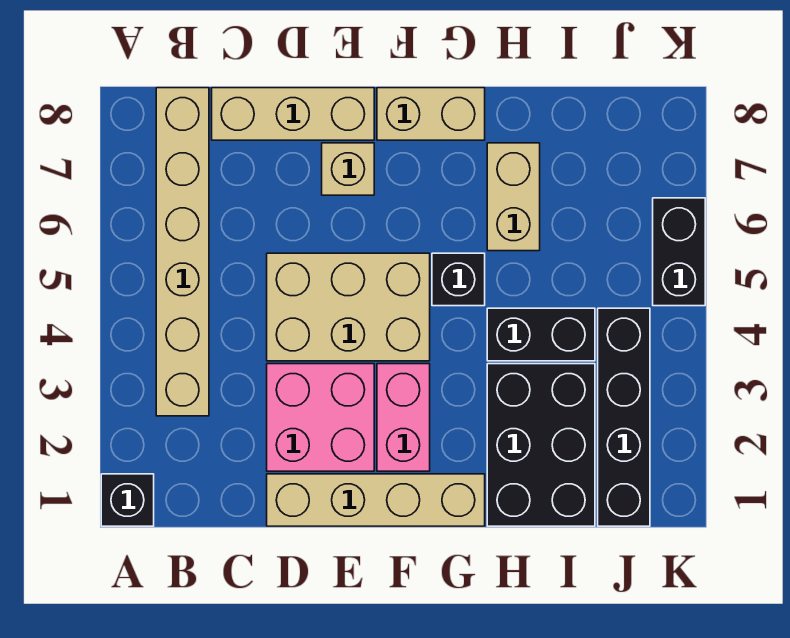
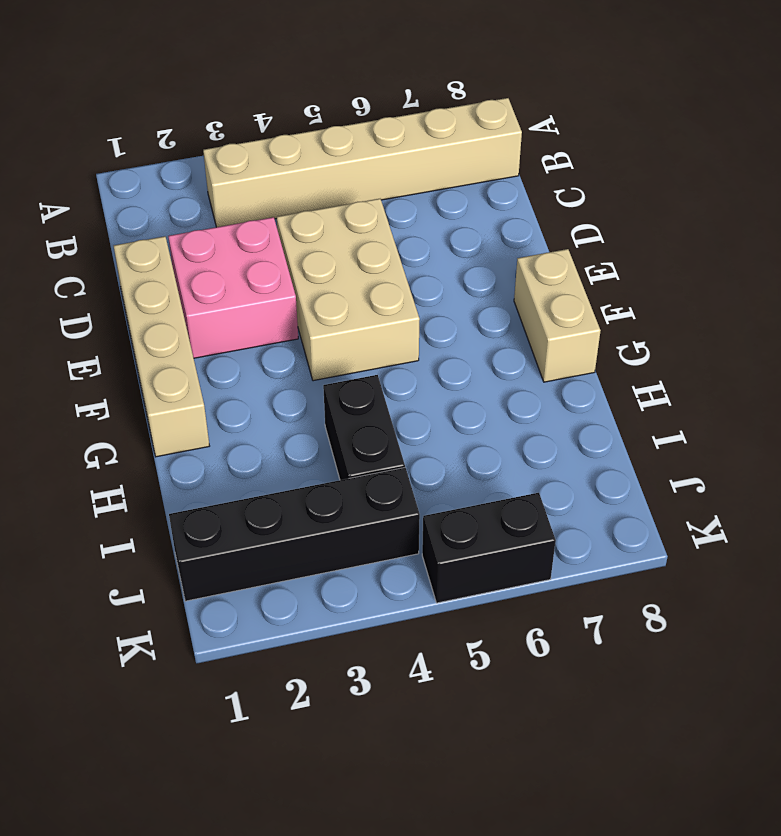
none -> black 1x1 brick [101,474,154,526]
none -> tan 1x3 brick [212,88,374,140]
none -> tan 1x1 brick [322,143,374,195]

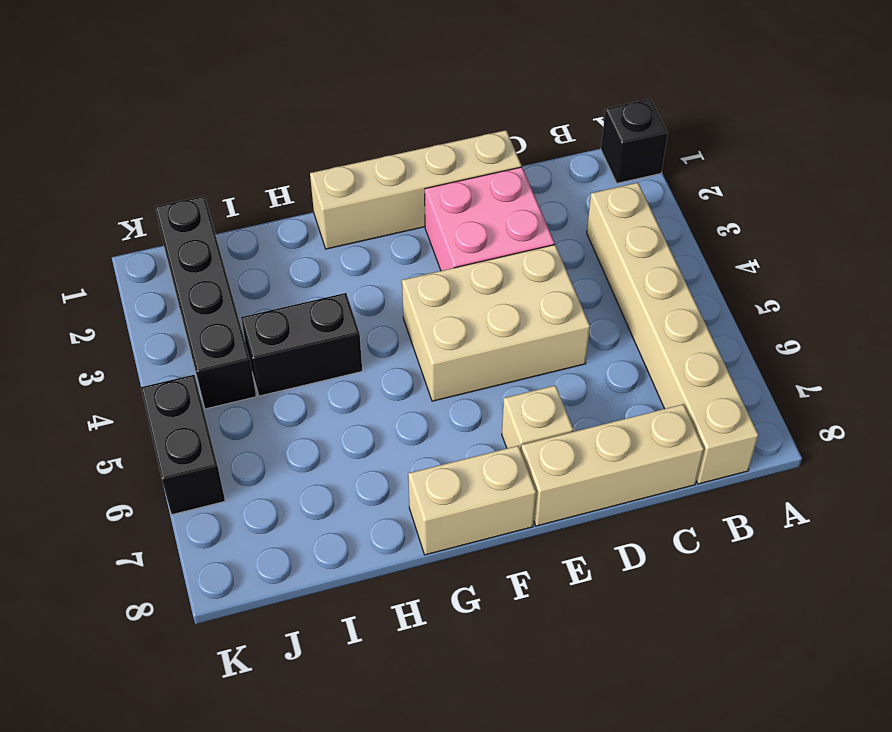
none -> pink 1x2 brick [377,364,430,471]
none -> black 1x1 brick [432,253,485,306]
none -> black 2x3 brick [487,364,595,526]

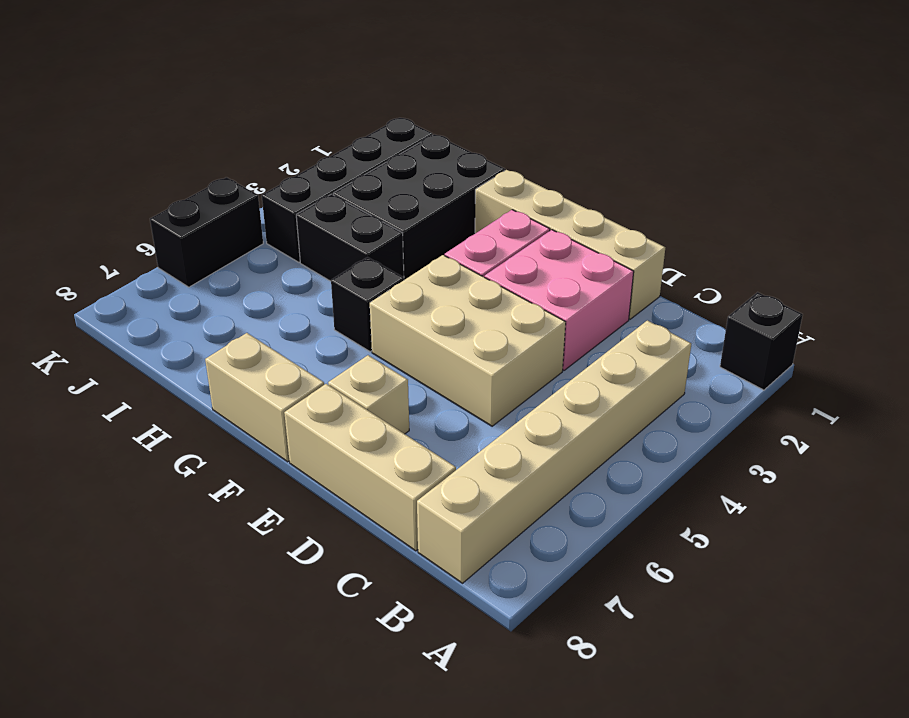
none -> tan 1x2 brick [487,143,540,251]

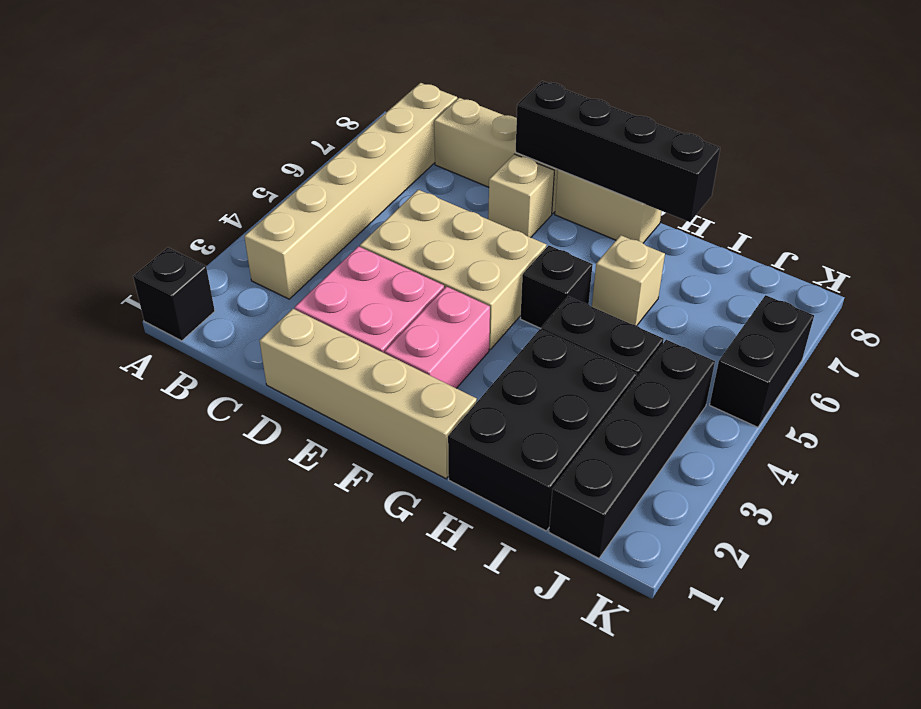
black 1x4 brick [515,81,720,222] -> none
tan 1x1 brick [592,235,665,326] -> tan 1x2 brick [487,143,540,251]

